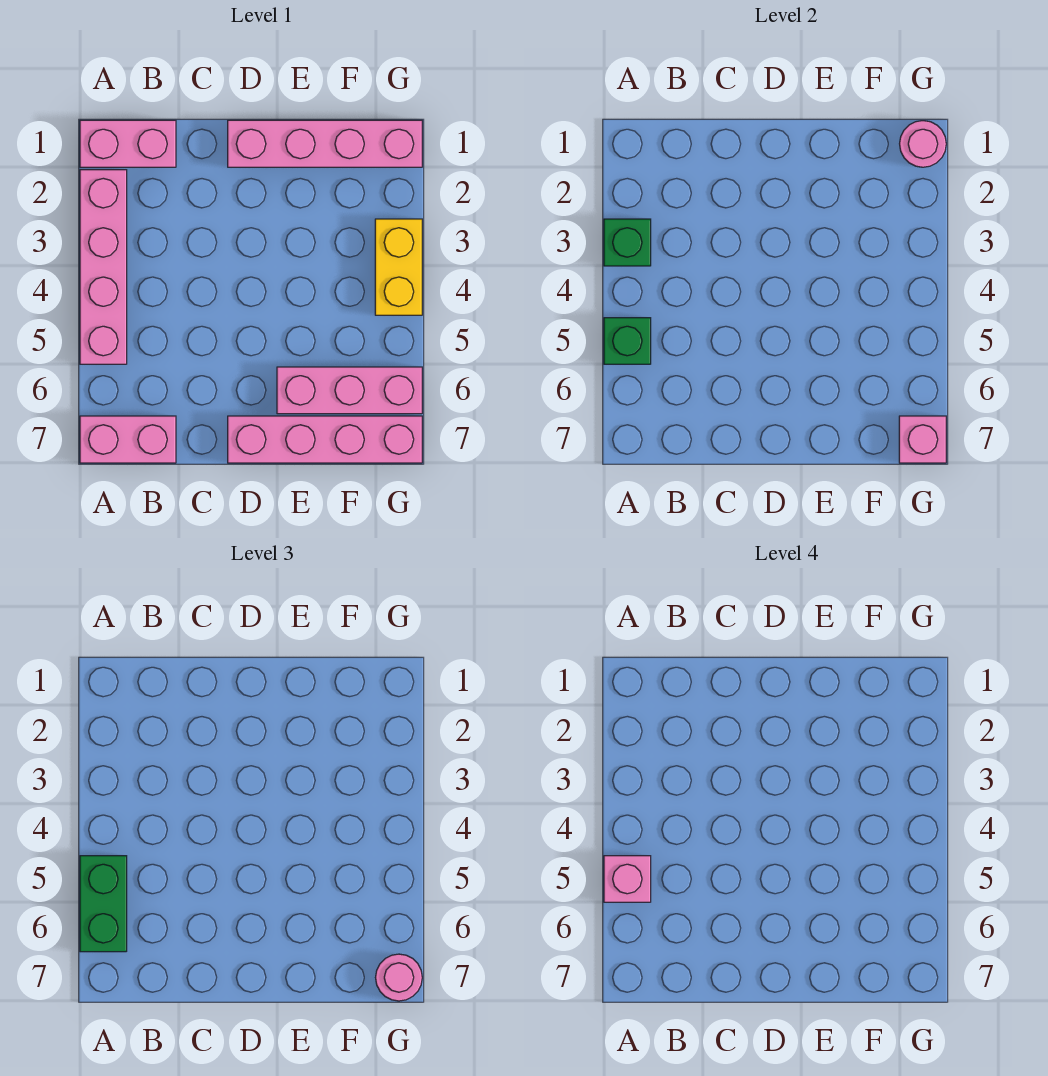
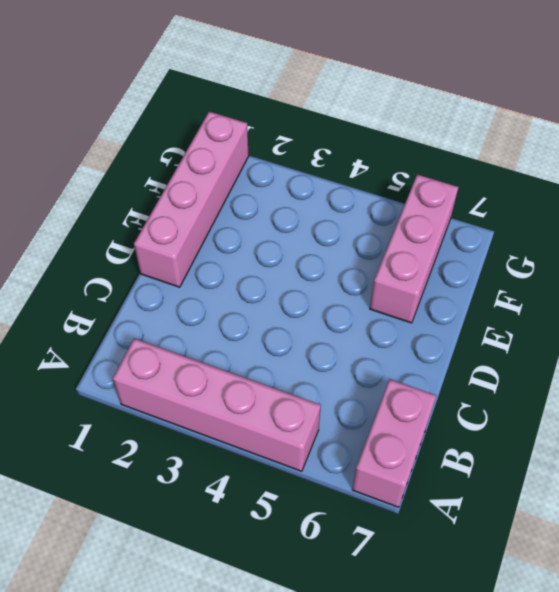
none -> pink 1x2 brick [80,120,176,167]
none -> pink 1x4 brick [228,416,422,463]
none -> yellow 1x2 brick [375,219,422,315]

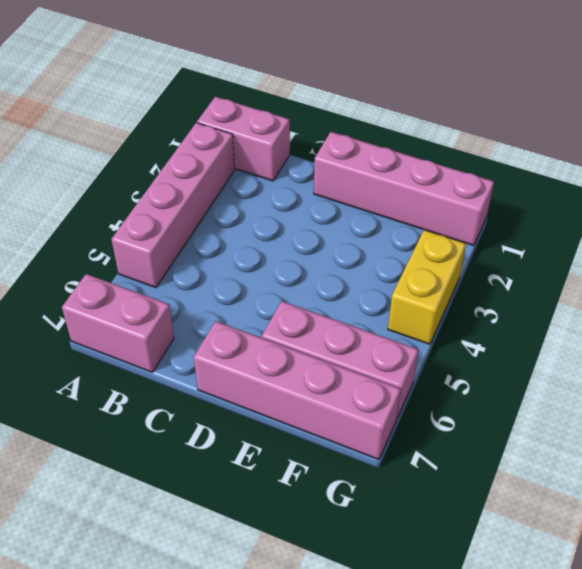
none -> green 1x1 brick [604,219,651,266]
none -> green 1x1 brick [604,318,651,364]
none -> pink 1x1 round brick [900,121,946,167]

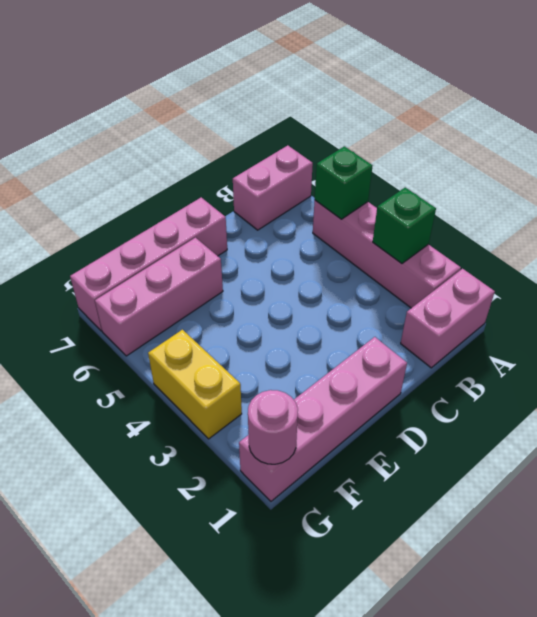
none -> pink 1x1 brick [899,416,946,463]
none -> green 1x2 brick [80,856,127,952]
none -> pink 1x1 round brick [376,954,422,1001]

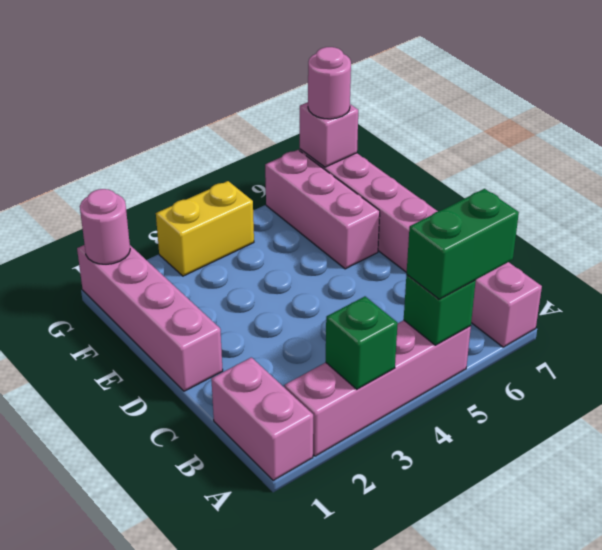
none -> pink 1x1 brick [604,856,651,902]

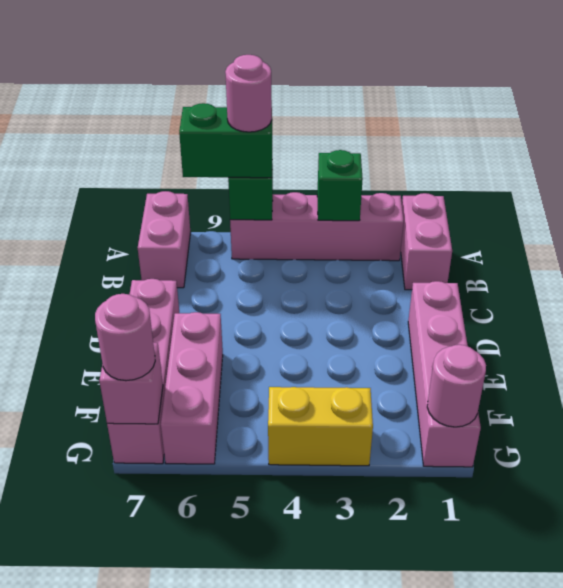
pink 1x1 round brick [225,55,272,132] -> pink 1x1 brick [604,856,651,902]

